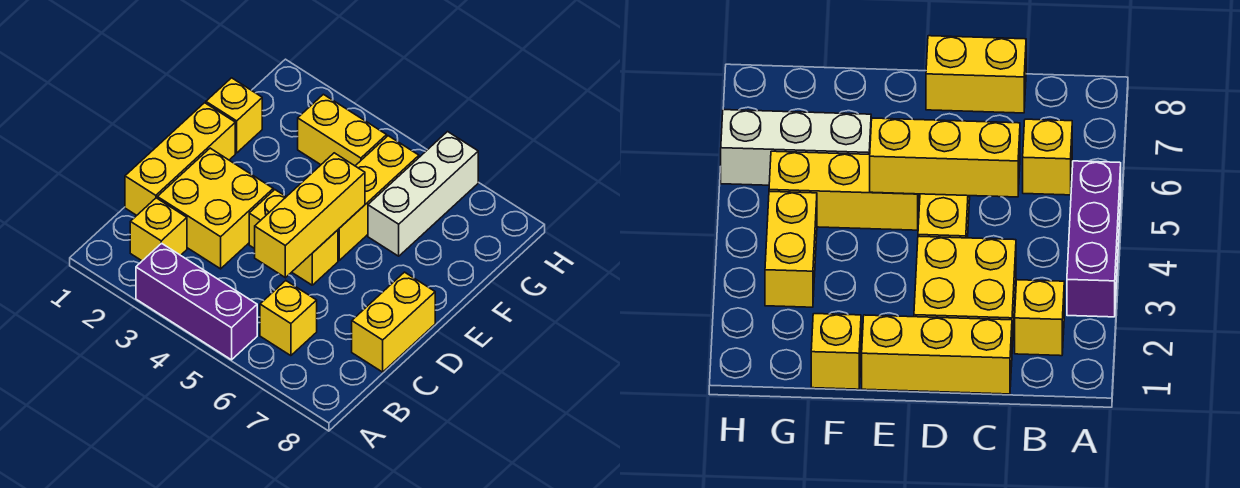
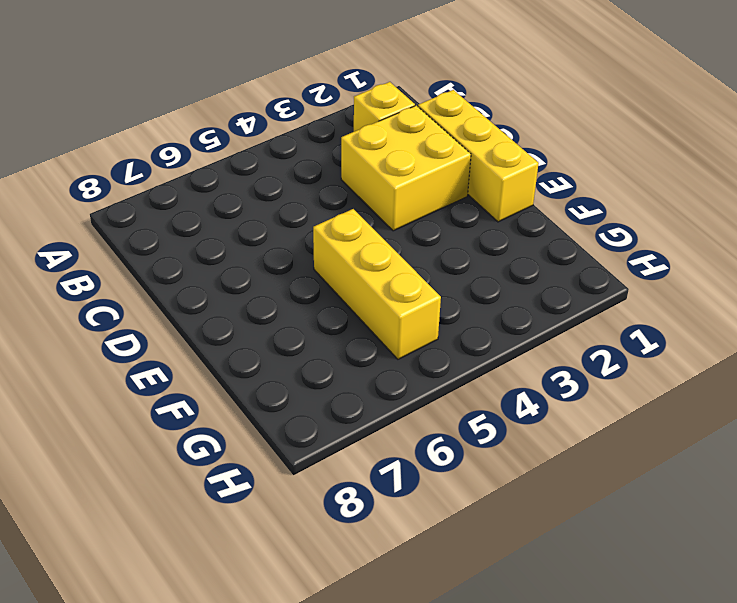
none -> purple 1x3 brick [136,243,257,360]
none -> yellow 1x1 brick [260,281,317,356]
none -> yellow 1x2 brick [352,272,435,372]

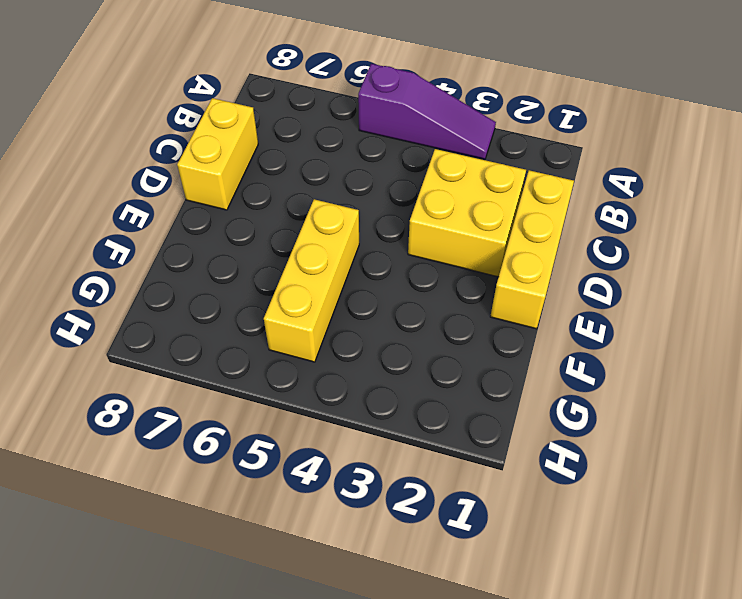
purple 1x3 slope [358,64,496,159] -> purple 1x3 brick [136,243,257,360]
none -> yellow 1x1 brick [130,198,187,261]
none -> yellow 1x1 brick [260,281,317,356]
none -> yellow 1x2 brick [249,190,338,285]

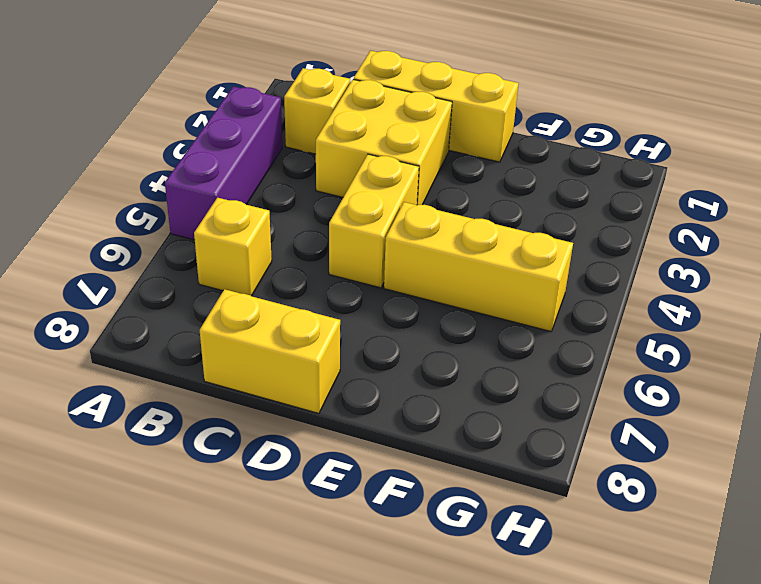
none -> yellow 1x1 brick [206,78,262,153]
none -> white 1x3 brick [368,132,478,256]
none -> yellow 1x2 brick [298,94,387,166]

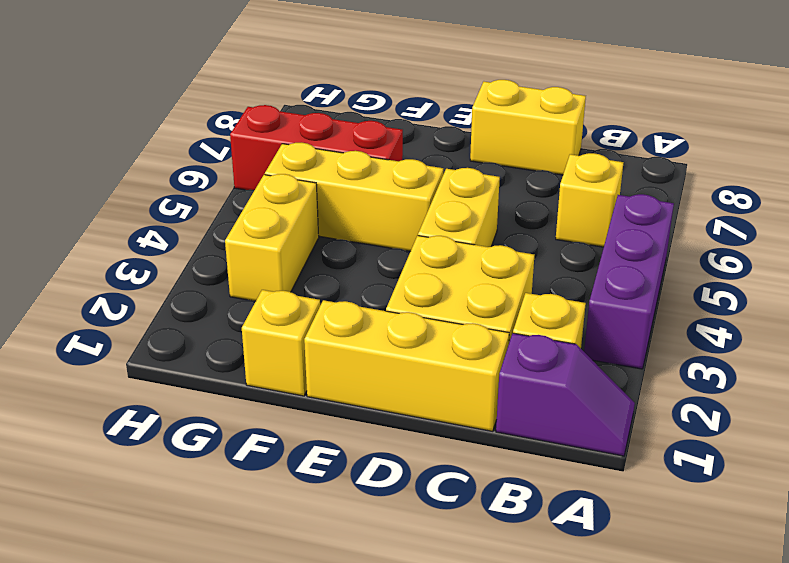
purple 1x2 slope [496,333,635,456] -> none
red 1x3 brick [230,105,403,190] -> white 1x3 brick [368,132,478,256]
none -> yellow 1x3 brick [255,153,365,278]

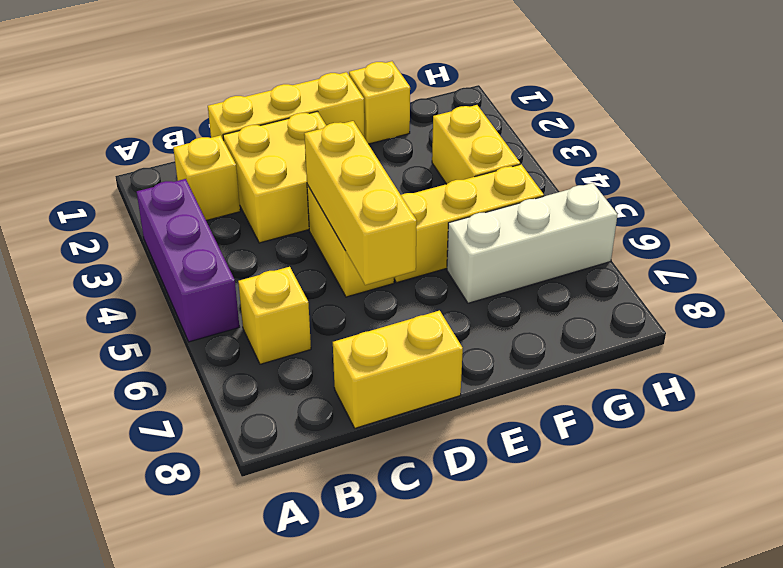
yellow 1x3 brick [304,121,417,285] -> yellow 1x3 brick turned to [255,153,365,278]

